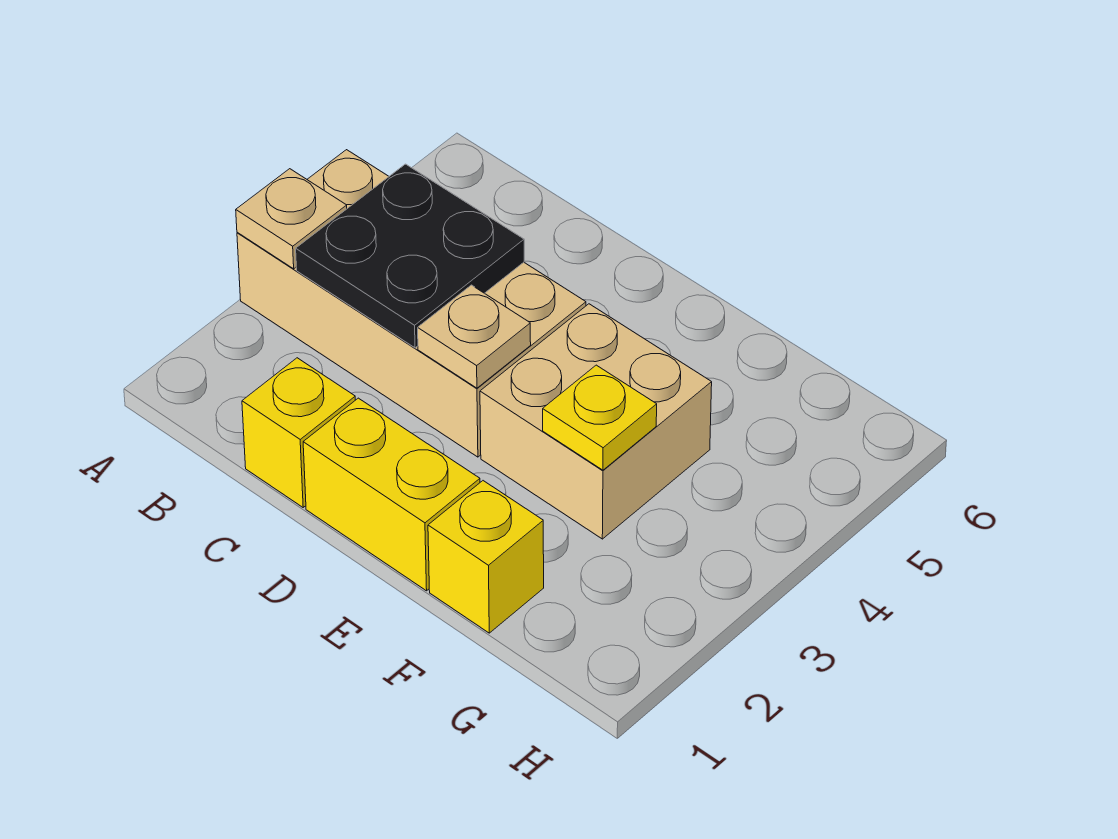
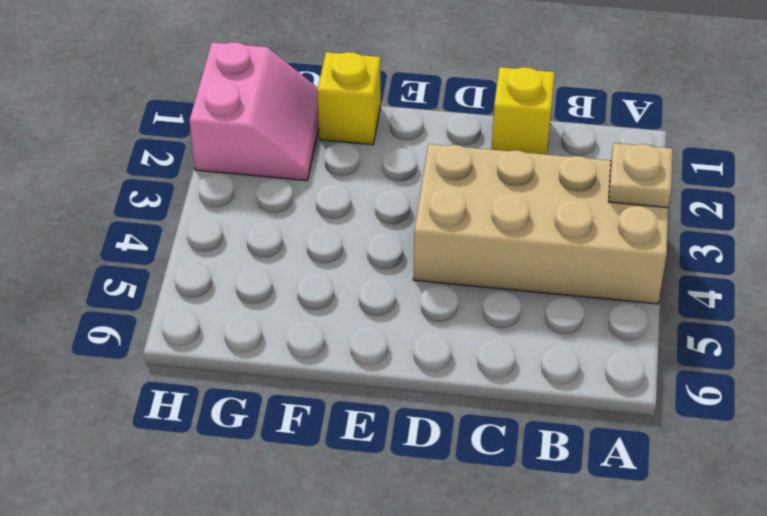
pink 2x2 slope [190,42,319,181] -> none
none -> yellow 1x2 brick [303,398,480,591]
none -> tan 2x2 brick [480,304,712,539]

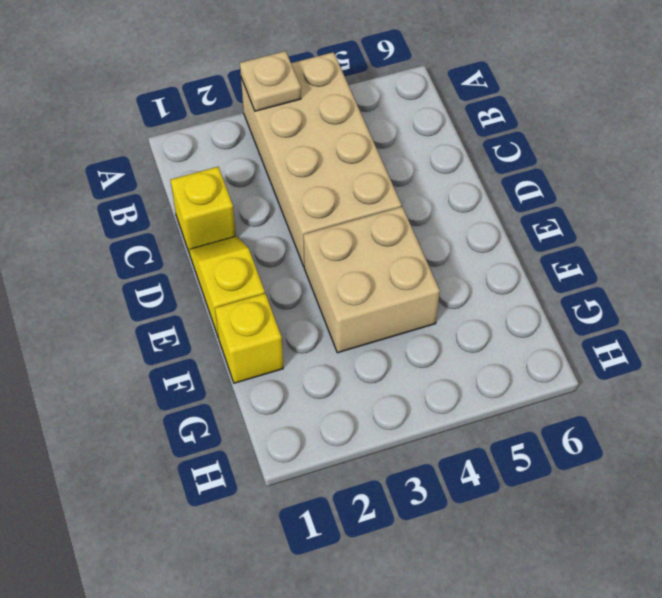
yellow 1x2 slope [189,236,265,338] -> yellow 1x2 brick [303,398,480,591]
none -> black 2x2 plate [296,164,524,348]
none -> tan 1x1 plate [418,285,531,388]

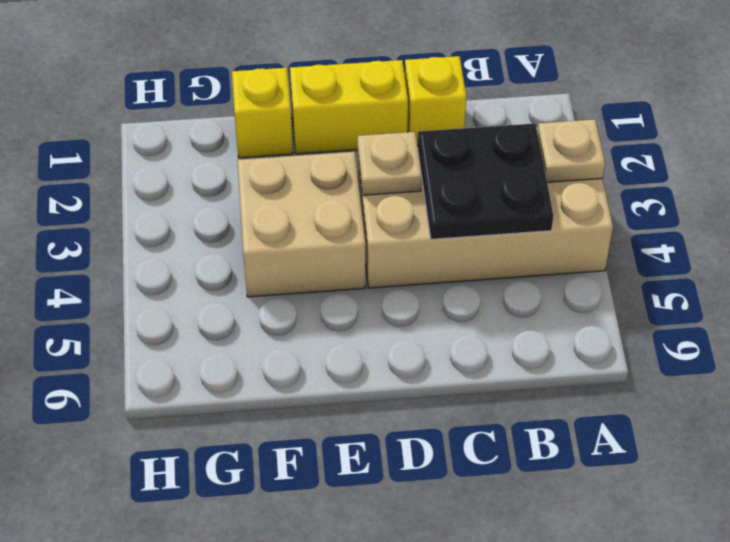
none -> yellow 1x1 plate [543,365,657,470]

